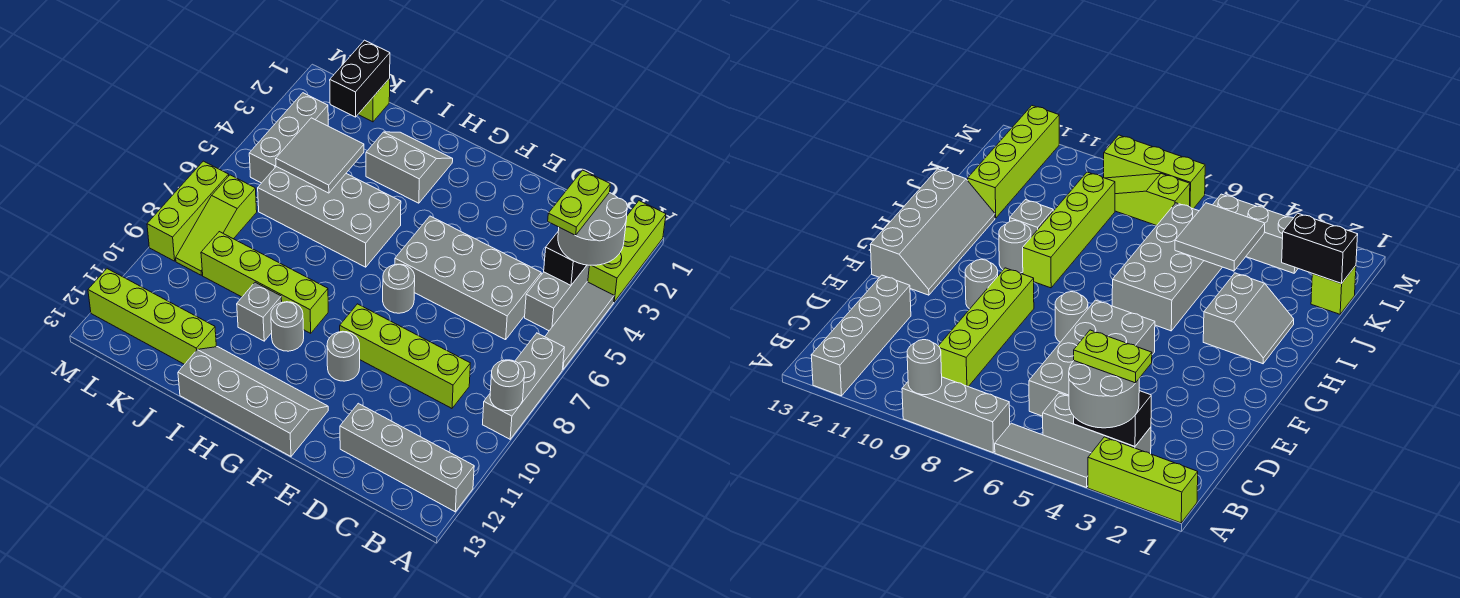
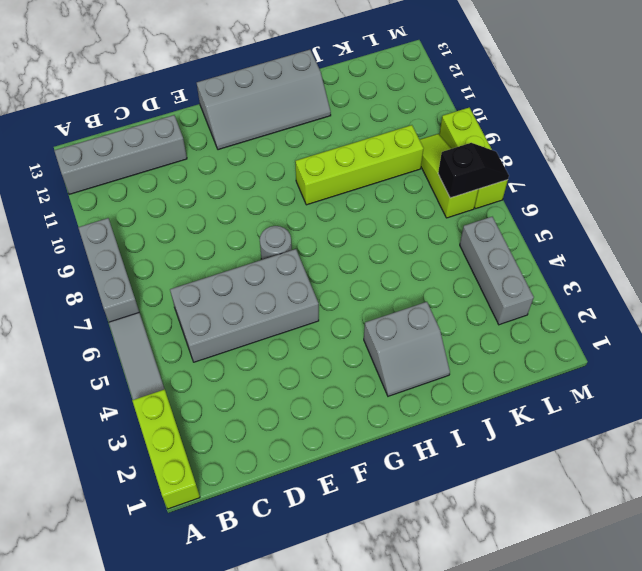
black 1x2 slope [438,143,509,198] -> none
none -> grey 1x3 brick [525,265,589,331]
none -> lime 1x4 brick [340,304,470,408]
none -> grey 1x1 round brick [327,331,360,381]

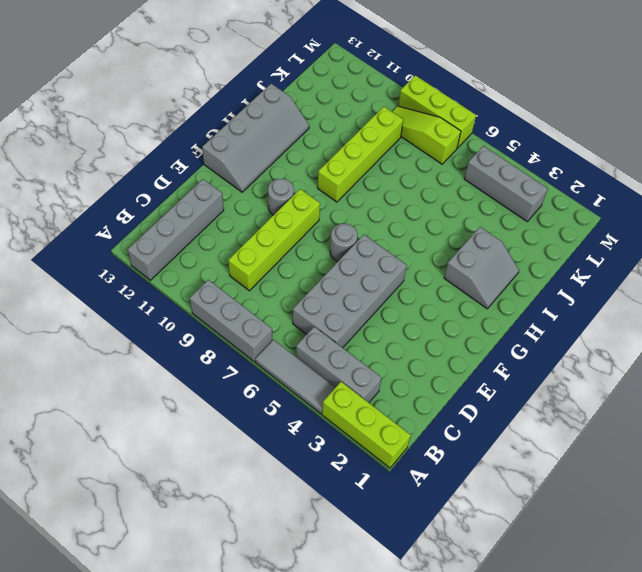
none -> grey 2x4 brick [258,167,401,267]
none -> grey 1x1 round brick [271,302,304,351]
none -> grey 1x1 brick [237,282,282,341]

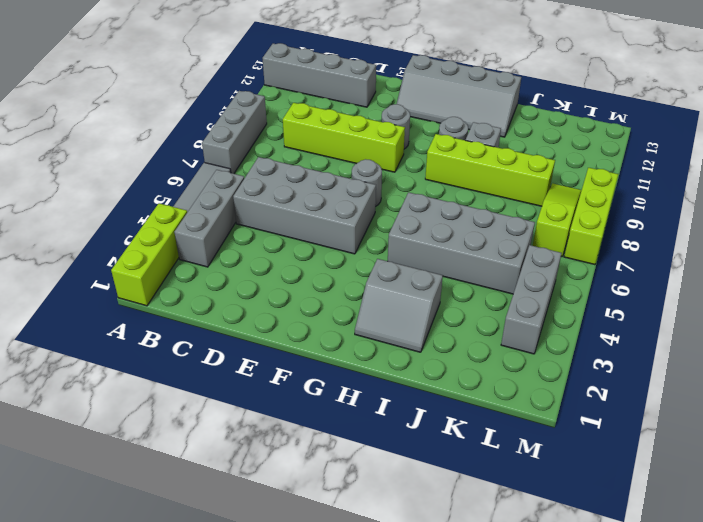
none -> lime 1x4 brick [88,269,216,364]
none -> lime 1x1 brick [358,78,390,122]
none -> grey 1x1 round brick [490,360,525,411]

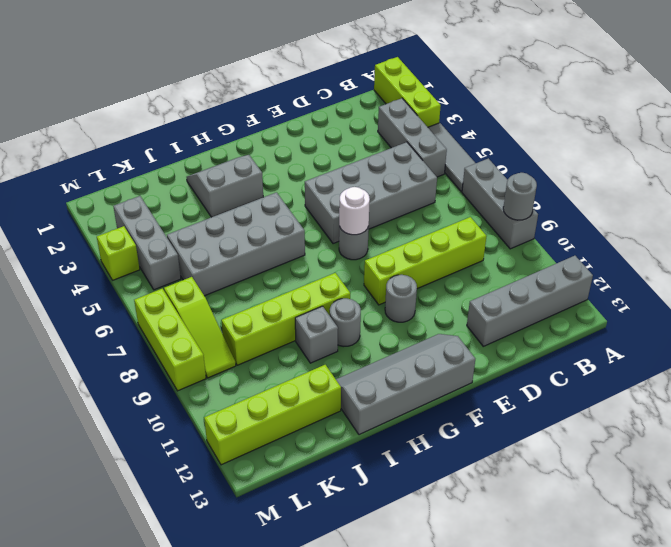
white 1x1 round brick [339,187,370,235] -> none
lime 1x1 brick [97,226,140,280] -> lime 1x1 brick moved to [358,78,390,122]
none -> black 1x2 brick [544,232,587,285]
none -> grey 2x2 tile [276,118,364,193]
none -> black 1x2 brick [330,40,390,117]

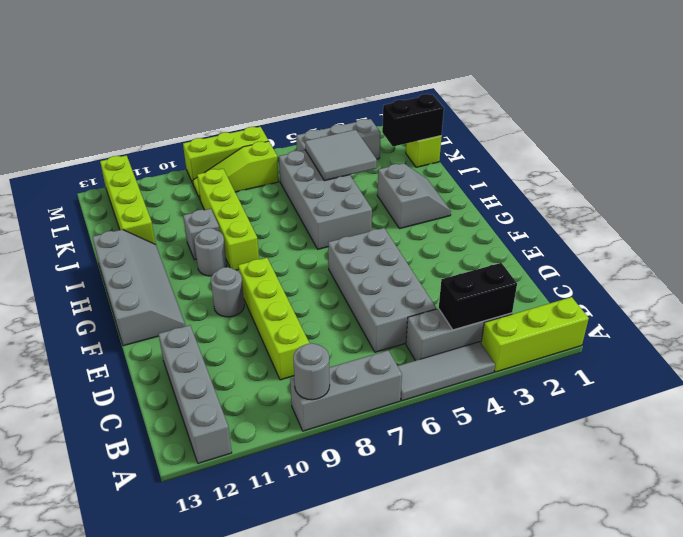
none -> grey 1x1 round brick [383,264,415,313]
none -> grey 2x2 round brick [558,192,628,265]
none -> lime 1x2 plate [548,170,610,235]

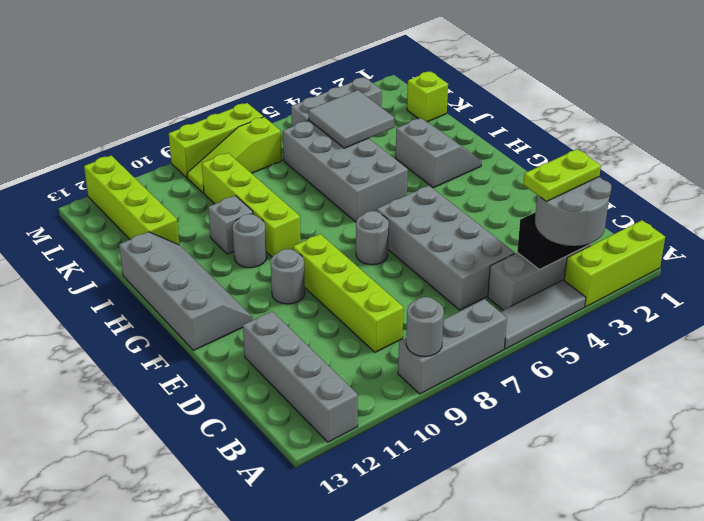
none -> black 1x2 brick [330,40,390,117]

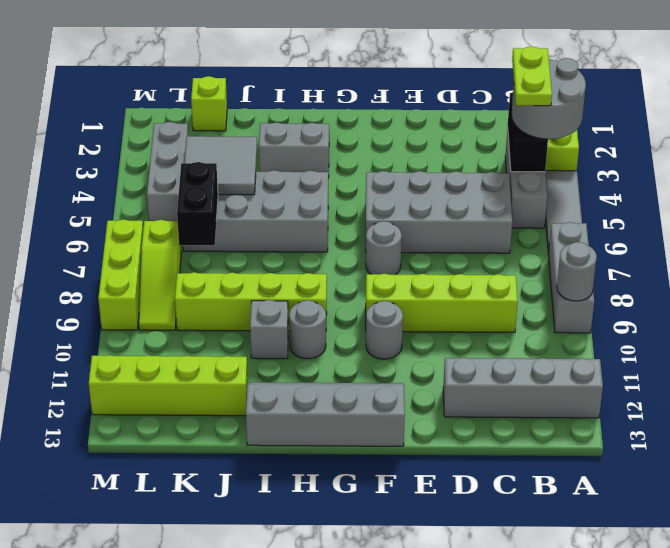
black 1x2 brick [177,162,218,245] -> black 1x2 brick moved to [330,40,390,117]

